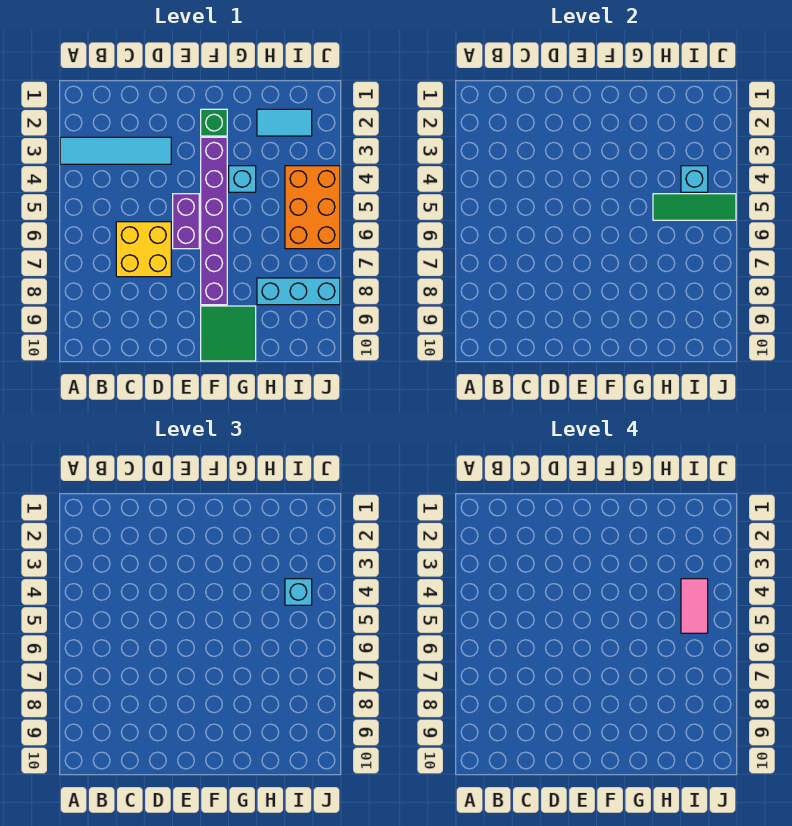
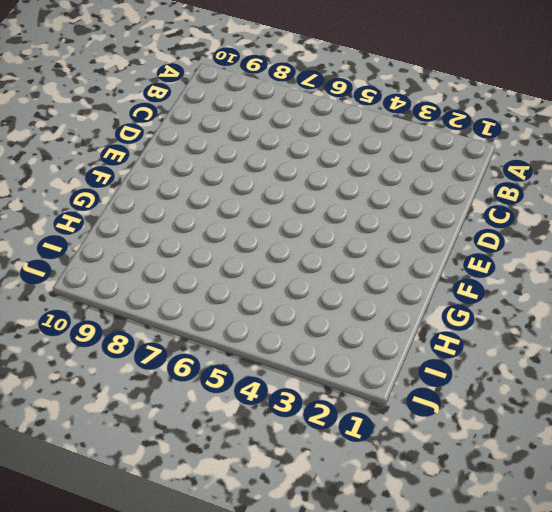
none -> cyan 1x4 tile [60,137,171,164]
none -> yellow 2x2 brick [116,222,171,277]
none -> purple 1x2 brick [173,194,199,249]

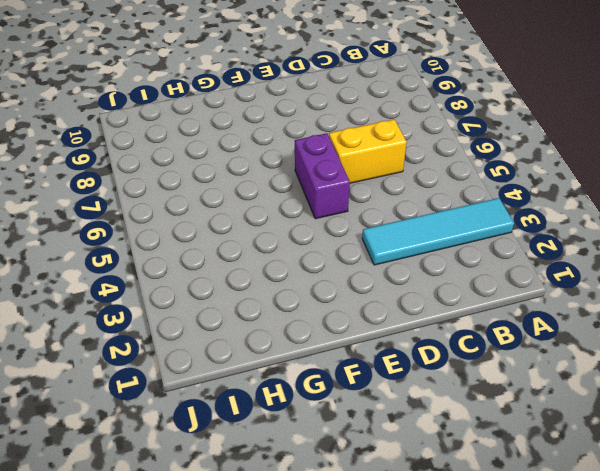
yellow 1x2 brick [329,119,407,183] -> yellow 2x2 brick [116,222,171,277]
none -> green 1x1 brick [201,109,227,136]
none -> purple 1x6 brick [201,137,227,305]
none -> green 2x2 tile [201,306,256,361]

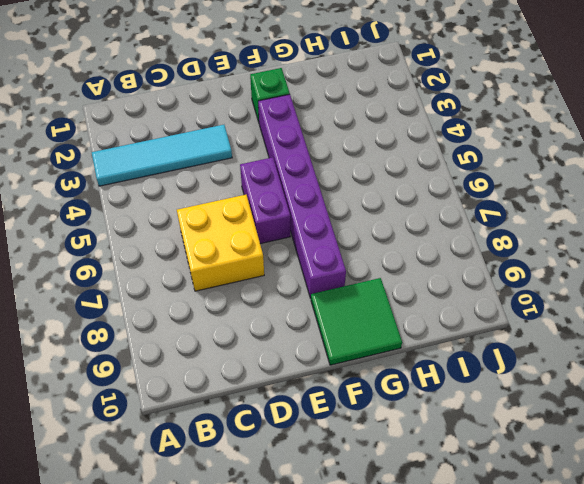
none -> cyan 1x1 brick [229,166,256,192]
none -> cyan 1x2 tile [257,109,312,136]
none -> cyan 1x3 brick [257,278,340,305]

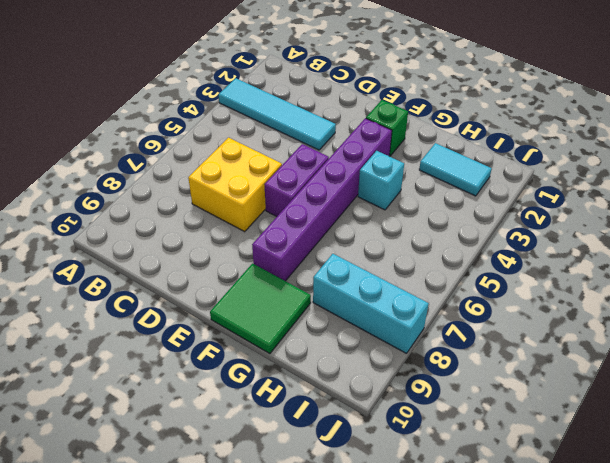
none -> orange 2x3 brick [285,166,340,249]
none -> green 1x3 tile [653,194,736,220]
none -> cyan 1x1 brick [681,166,708,192]

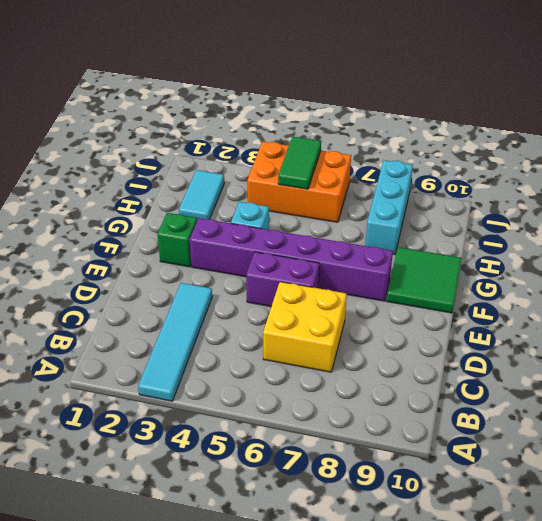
green 1x2 tile [278,137,321,189] -> green 1x3 tile [653,194,736,220]
none -> cyan 1x1 brick [681,166,708,192]
none -> cyan 1x1 brick [285,579,312,605]
none -> pink 1x2 tile [681,579,708,633]

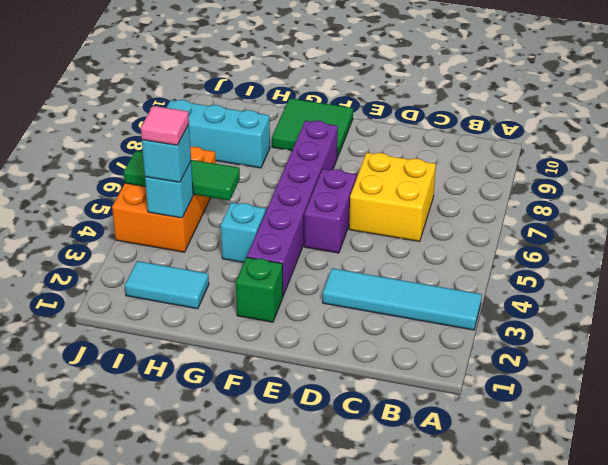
pink 1x1 tile [141,106,189,145] -> pink 1x2 tile [681,579,708,633]

